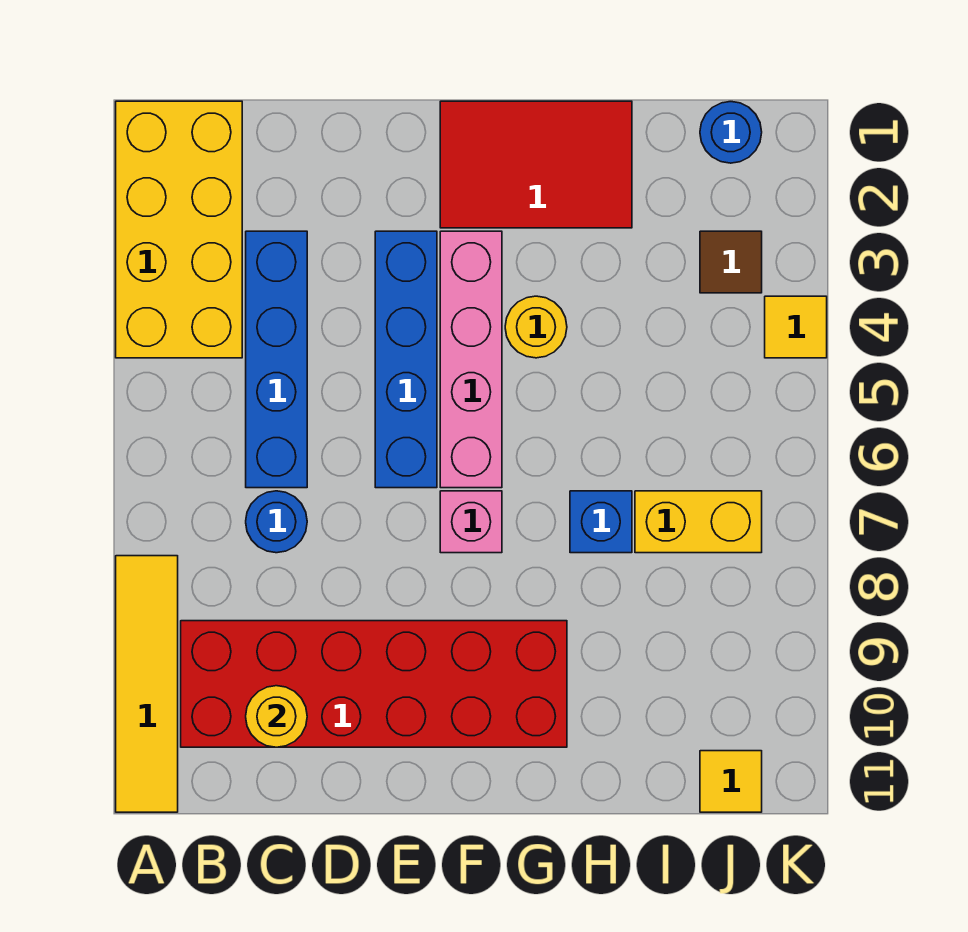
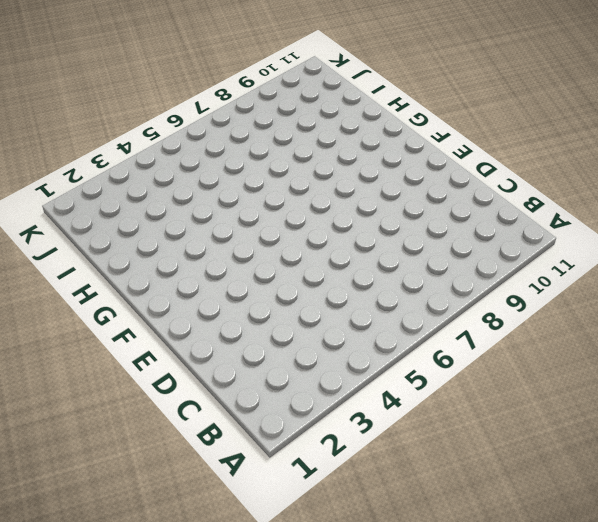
none -> yellow 2x4 brick [116,101,242,358]
none -> yellow 1x4 tile [116,556,178,812]
none -> red 2x6 brick [181,621,567,747]

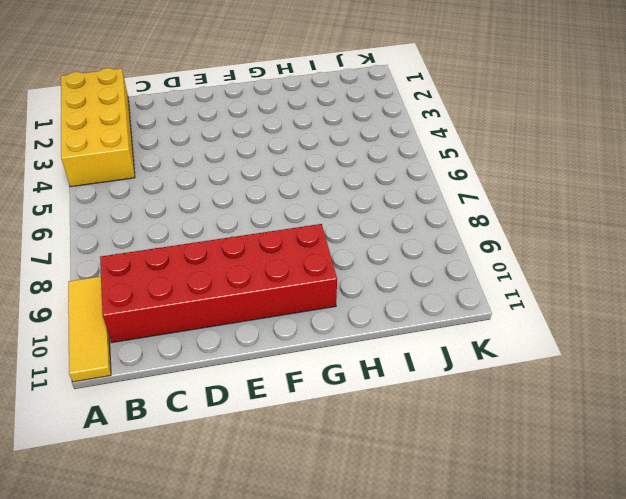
yellow 1x3 tile [68,276,111,382] -> yellow 1x4 tile [116,556,178,812]
none -> blue 1x4 brick [246,231,307,488]
none -> blue 1x1 round brick [246,491,307,553]
none -> blue 1x4 brick [375,231,437,488]

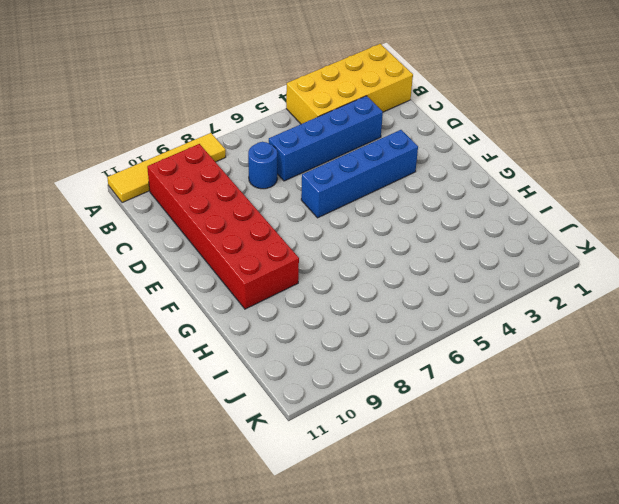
none -> red 2x3 tile [440,101,632,228]
none -> pink 1x4 brick [440,231,502,488]
none -> pink 1x1 brick [440,491,502,553]

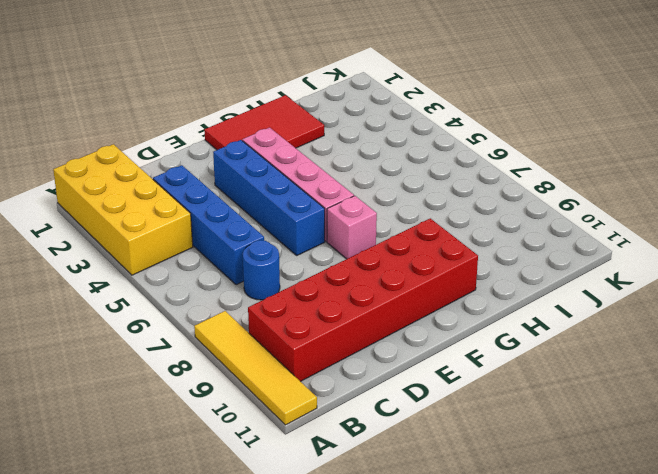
none -> yellow 1x1 round brick [505,296,567,358]
none -> blue 1x1 brick [570,491,632,553]
none -> yellow 1x2 brick [635,491,762,553]

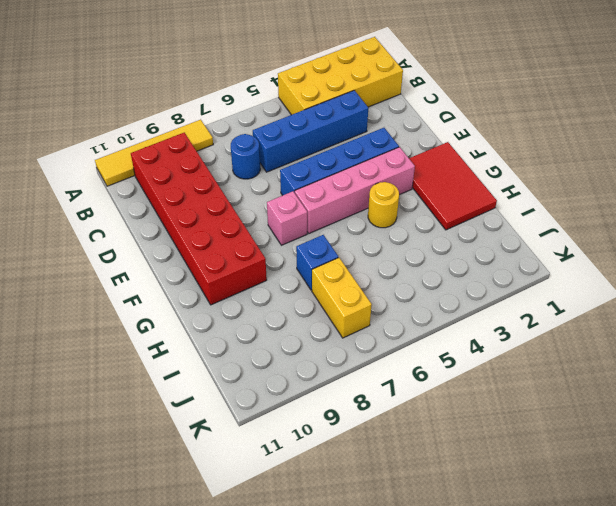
none -> blue 1x1 round brick [700,102,762,163]
none -> brown 1x1 tile [700,231,762,293]
none -> yellow 1x1 tile [700,751,762,812]

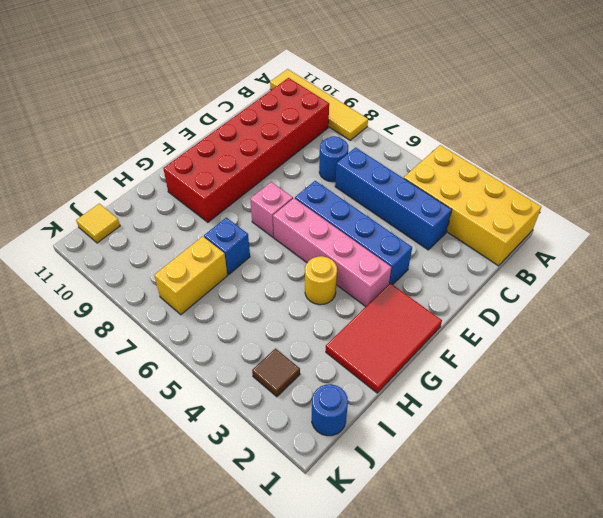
none -> yellow 1x1 tile [765,296,827,358]
none -> yellow 1x1 round brick [246,686,307,747]

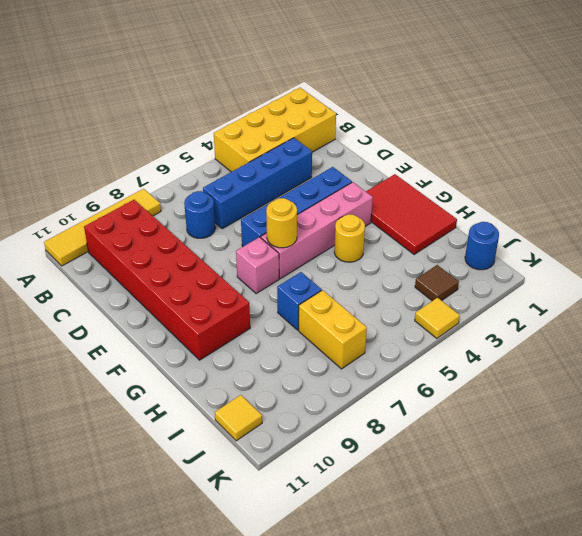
yellow 1x1 round brick [266,198,297,248] -> yellow 1x1 round brick moved to [246,686,307,747]

